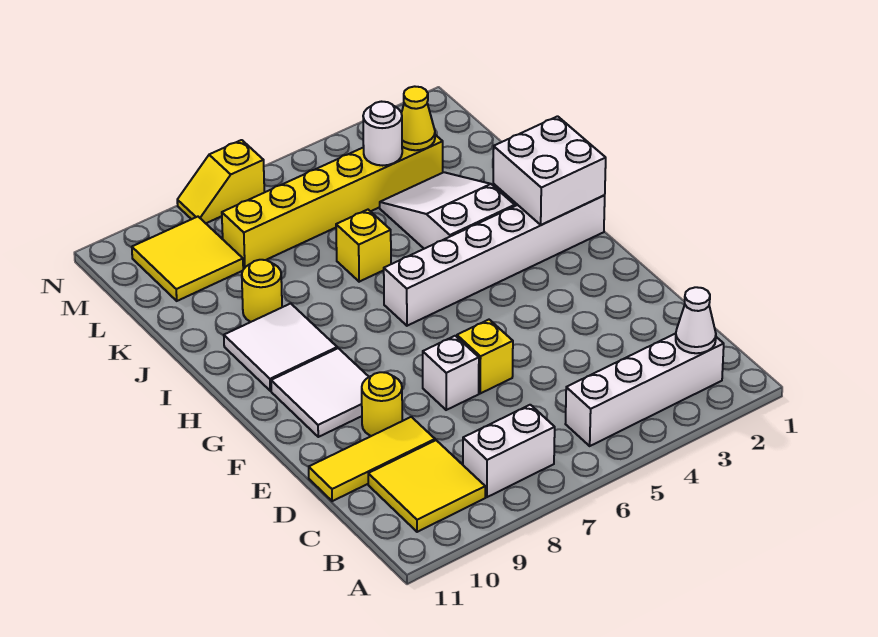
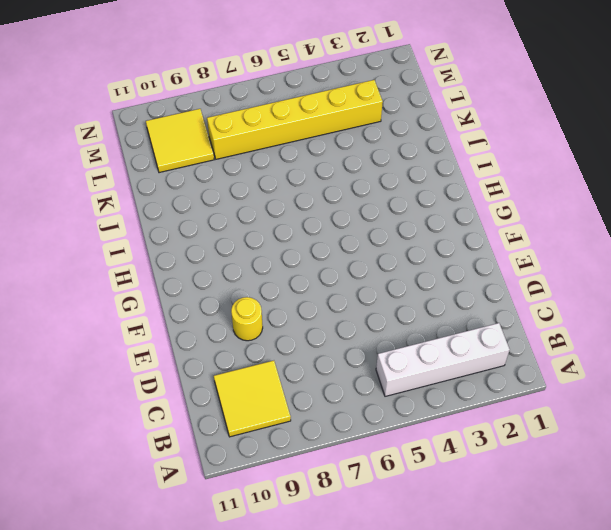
none -> white 1x2 brick [463,405,555,497]
none -> yellow 1x3 tile [309,417,435,501]
none -> yellow 1x1 brick [457,320,513,393]

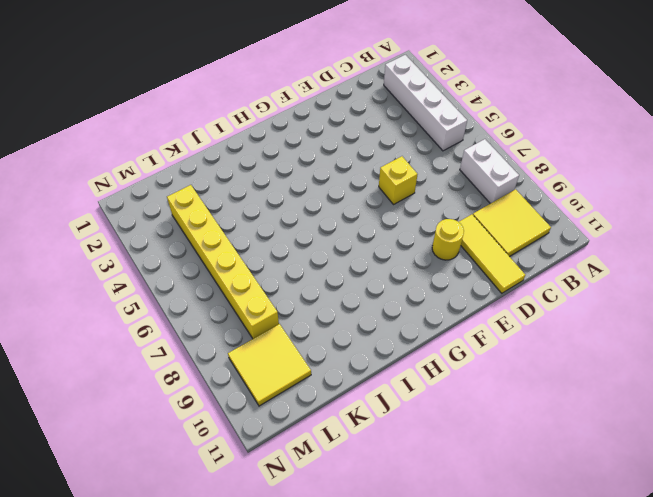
none -> white 1x1 brick [423,336,479,410]
none -> white 2x2 tile [271,348,369,437]
none -> white 1x6 brick [384,195,605,326]

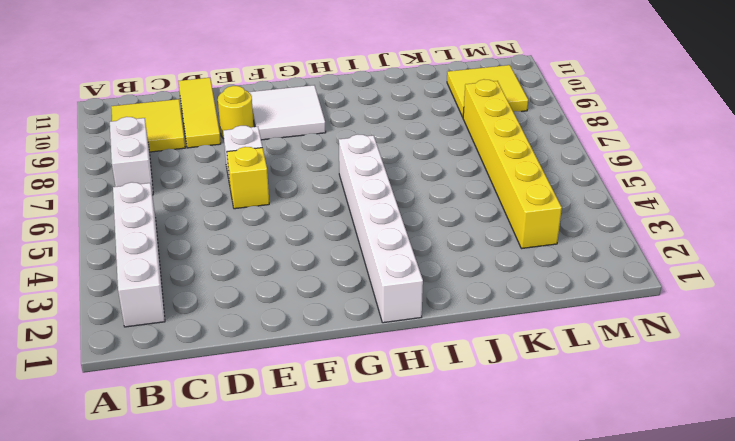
none -> white 2x2 tile [224,303,337,391]
none -> white 2x3 slope [380,172,515,249]
none -> yellow 1x1 brick [336,210,391,282]

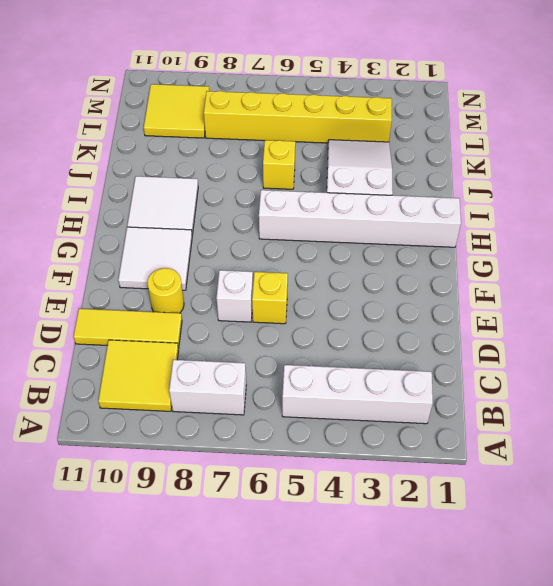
none -> yellow 1x1 round brick [242,260,282,322]
none -> yellow 1x2 slope [177,140,264,223]
none -> white 1x1 cone [676,287,716,353]

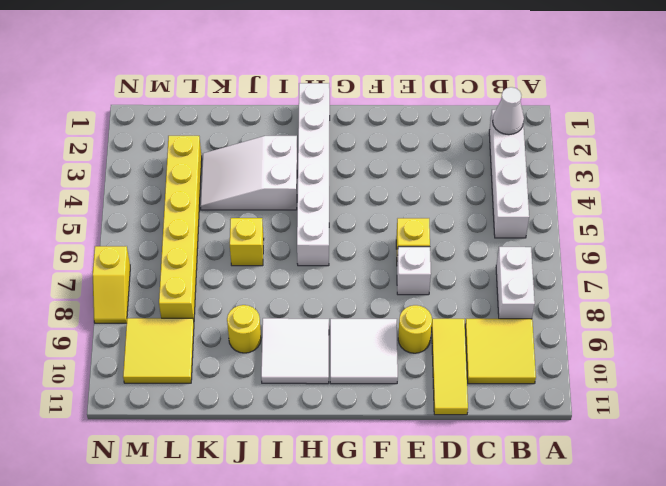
none -> white 2x2 brick [493,116,606,225]
none -> yellow 1x1 cone [401,86,435,150]
none -> white 1x1 round brick [363,102,402,166]

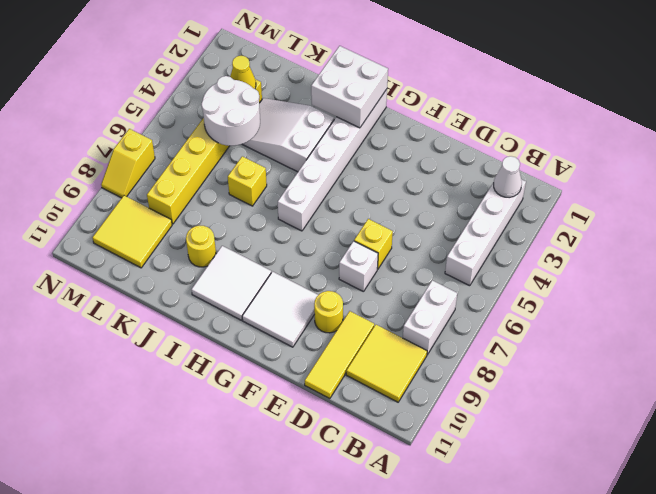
white 2x2 round brick [202,76,260,146] -> white 1x1 round brick [363,102,402,166]

